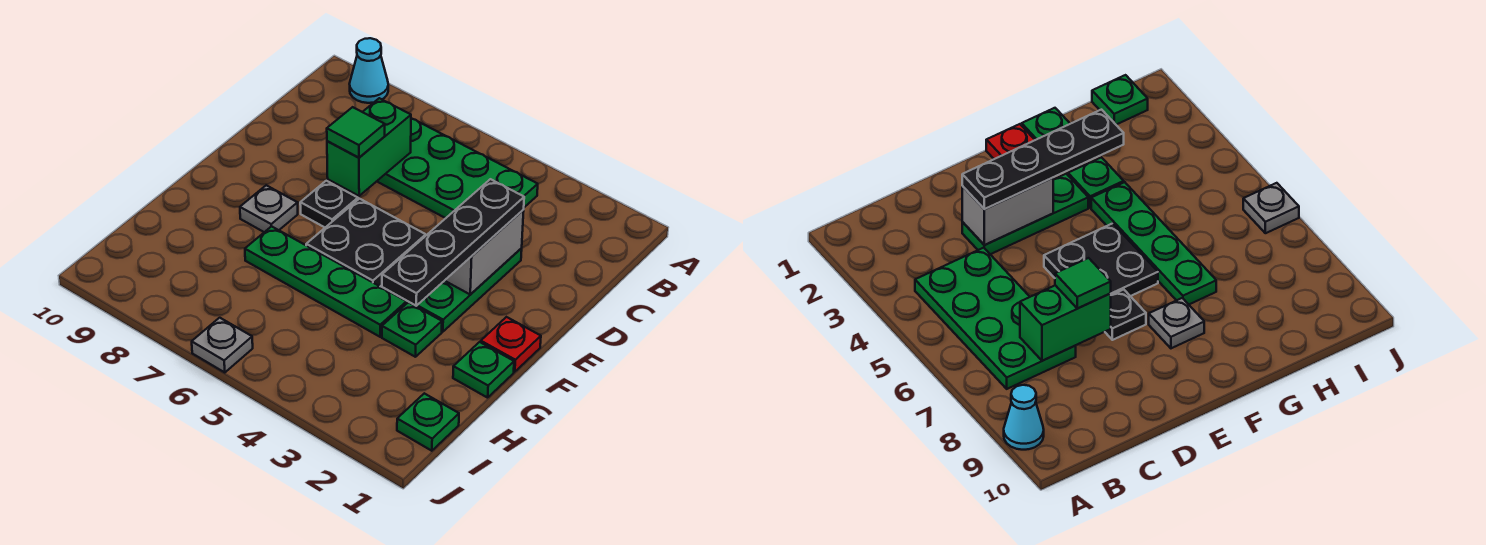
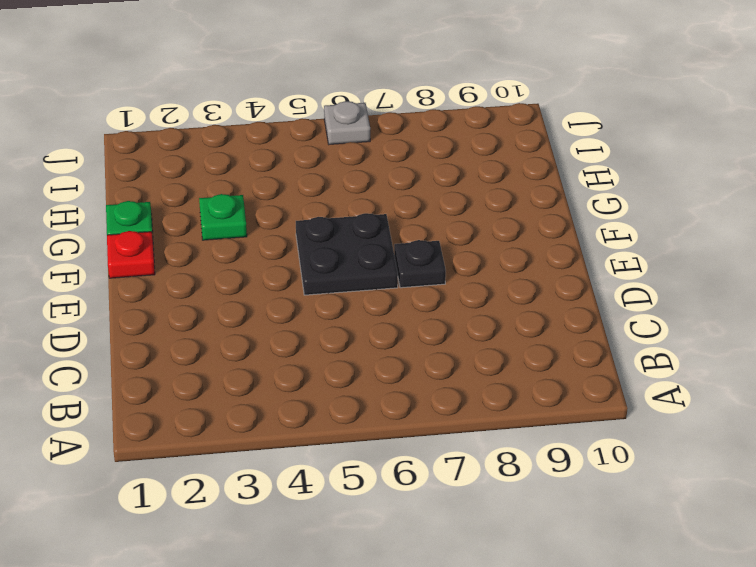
none -> cyan 1x1 cone [350,38,388,103]
none -> green 2x4 plate [377,118,538,218]
none -> green 1x3 plate [411,248,522,332]

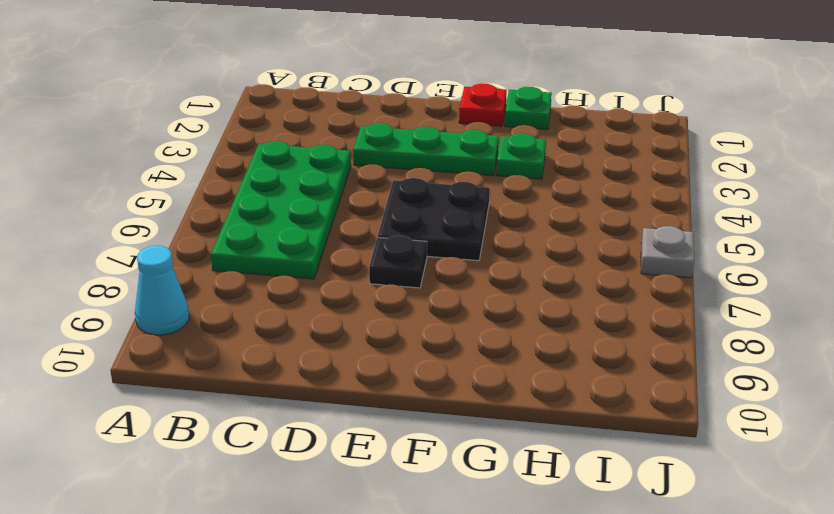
none -> grey 1x1 plate [240,185,298,232]
none -> green 1x4 plate [245,226,407,337]
none -> green 1x1 plate [397,393,459,451]

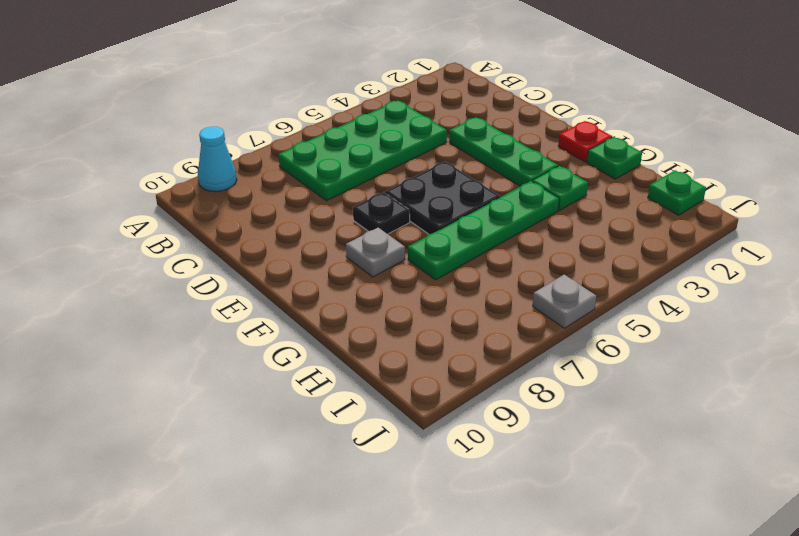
none -> green 1x2 brick [327,98,411,196]
none -> grey 1x2 brick [445,210,524,295]
none -> black 1x4 plate [382,179,524,306]

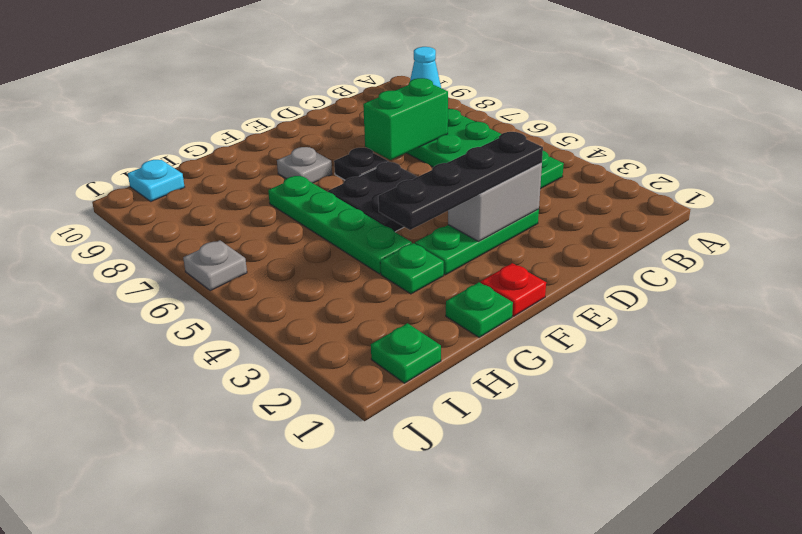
cyan 1x1 plate [128,160,184,201] -> none
none -> green 1x1 tile [327,107,385,158]

